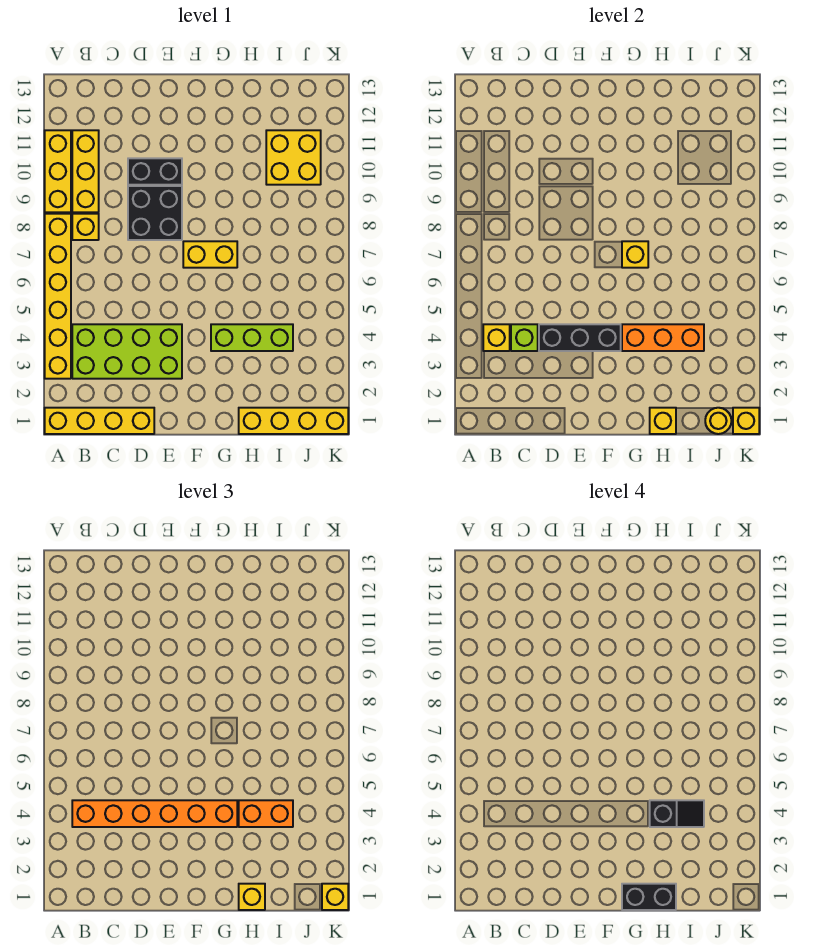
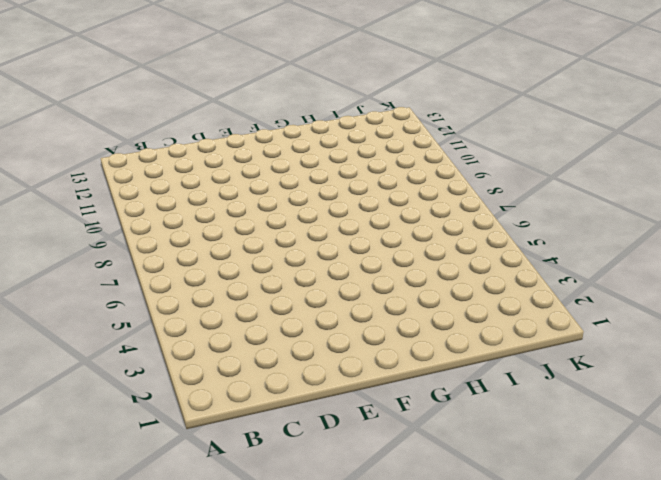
none -> yellow 1x4 brick [45,408,154,434]
none -> yellow 1x6 brick [45,214,71,379]
none -> yellow 1x3 brick [45,130,71,212]

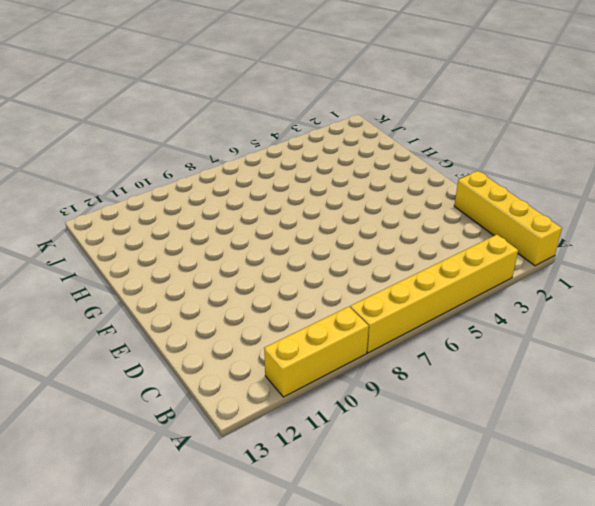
none -> lime 2x4 brick [72,324,182,379]
none -> yellow 1x1 brick [72,214,99,240]
none -> yellow 1x3 brick [72,130,99,212]

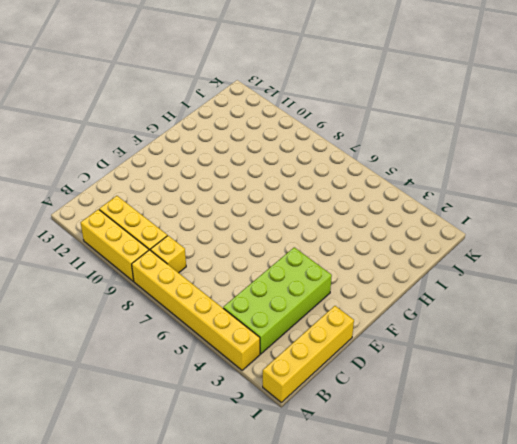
none -> black 2x2 brick [128,186,182,240]
none -> black 1x2 brick [128,158,182,185]
none -> yellow 1x2 brick [183,241,237,268]

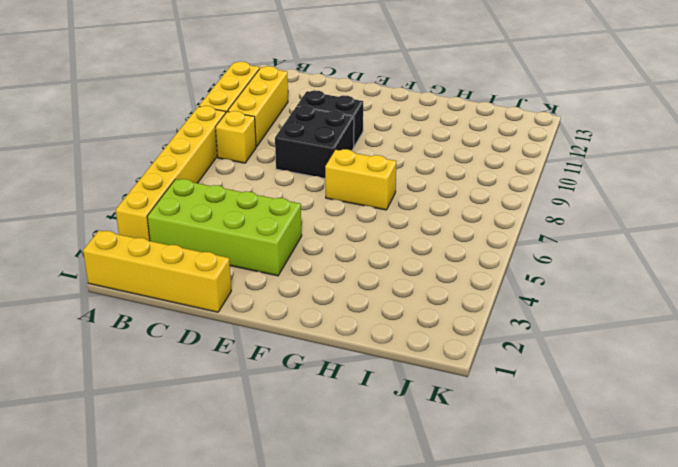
none -> lime 1x3 brick [211,324,293,351]
none -> yellow 1x4 brick [239,408,348,434]
none -> yellow 2x2 brick [266,130,321,185]

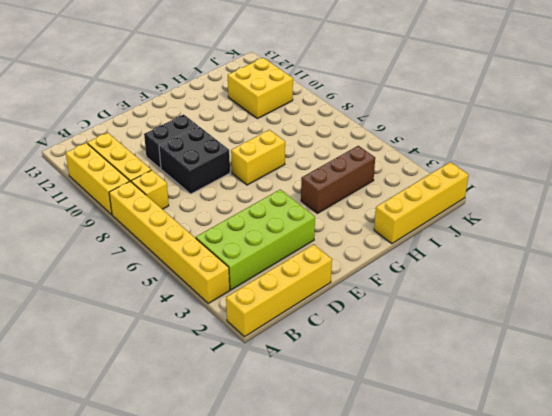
brown 1x3 brick [301,146,375,213] -> lime 1x3 brick [211,324,293,351]
none -> yellow 1x1 brick [483,324,510,351]
none -> lime 1x1 brick [511,324,538,351]
none -> black 1x3 brick [539,324,621,351]

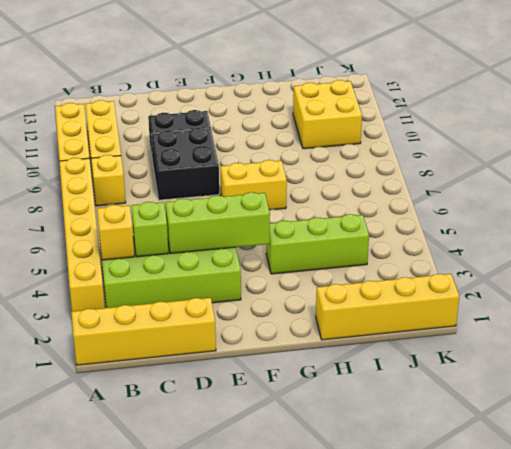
lime 1x3 brick [165,192,270,254] -> black 1x3 brick [539,324,621,351]
none -> orange 1x3 brick [622,324,704,351]
none -> yellow 1x1 brick [622,241,648,268]
none -> yellow 1x1 brick [650,408,676,434]

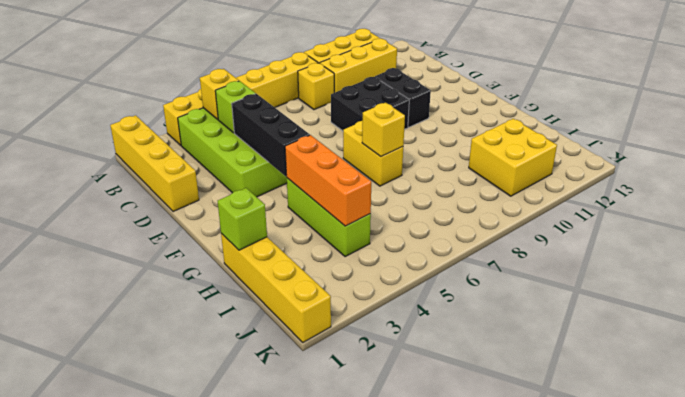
lime 1x1 brick [218,188,267,250] -> yellow 1x1 brick [650,408,676,434]
none -> yellow 1x1 round brick [705,408,732,434]
none -> yellow 1x1 brick [733,408,759,434]
none -> orange 1x6 brick [72,800,237,827]

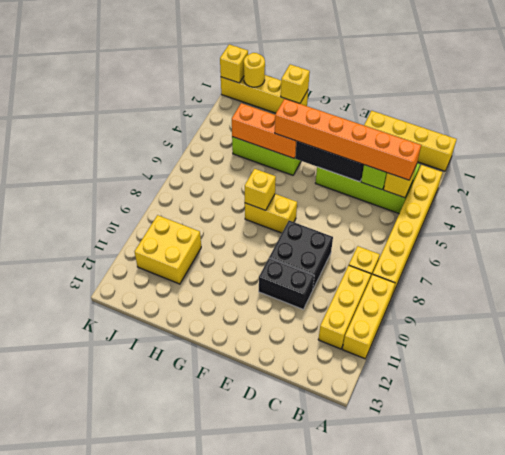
none -> yellow 1x1 brick [239,884,265,910]
none -> orange 1x2 brick [239,800,293,827]
none -> yellow 1x1 brick [322,884,348,910]

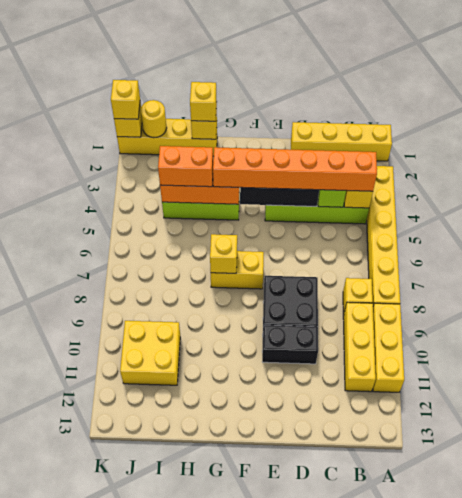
none -> black 1x2 brick [622,884,676,910]
none -> black 1x2 slope [650,800,704,827]

